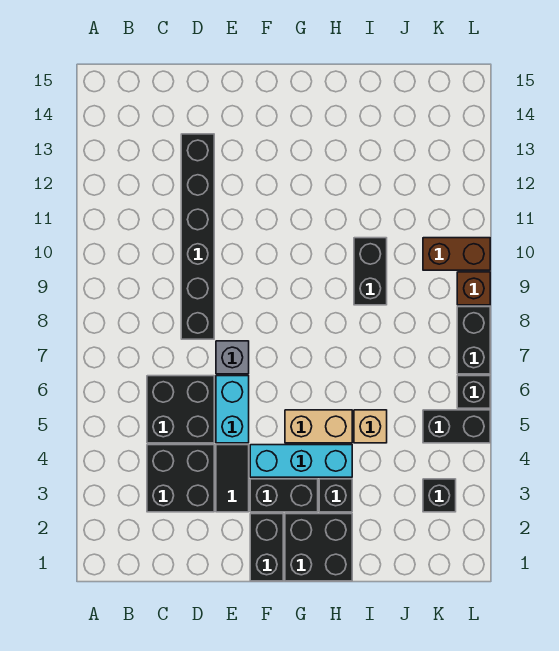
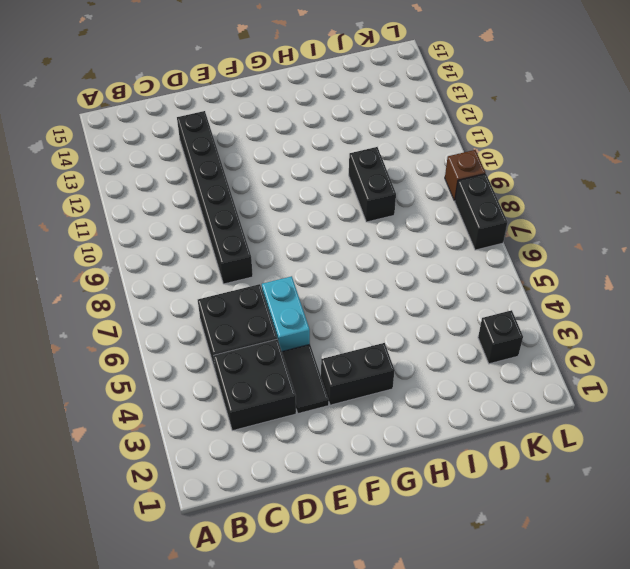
none -> grey 1x1 brick [216,341,249,374]
none -> black 1x2 brick [250,514,283,581]
none -> cyan 1x3 brick [250,445,352,477]

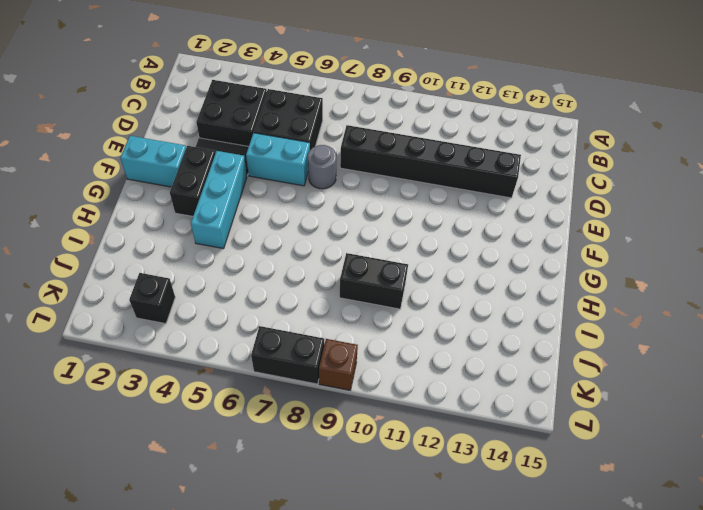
grey 1x1 round brick [308,145,336,189] -> grey 1x1 brick [216,341,249,374]
cyan 1x2 brick [120,136,186,187] -> black 1x2 brick [250,514,283,581]
none -> black 2x2 brick [285,514,352,581]
none -> tan 1x2 brick [285,410,352,443]
none -> black 1x1 brick [319,479,352,512]

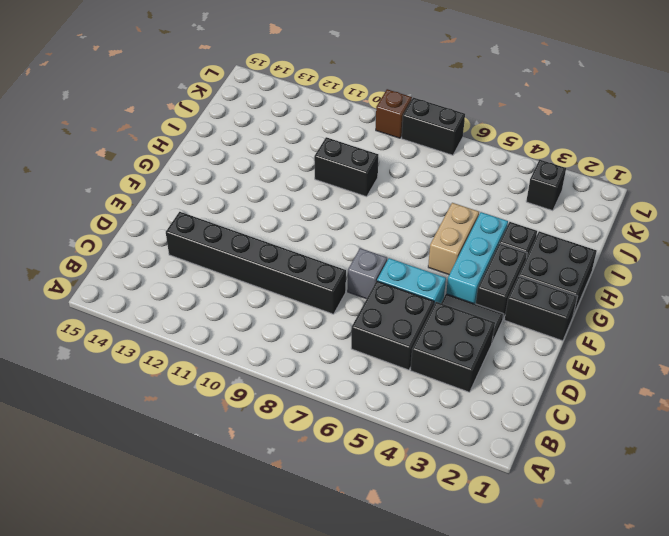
none -> tan 1x1 brick [354,410,387,443]
none -> black 1x2 brick [423,410,490,443]
none -> brown 1x2 brick [423,238,490,270]

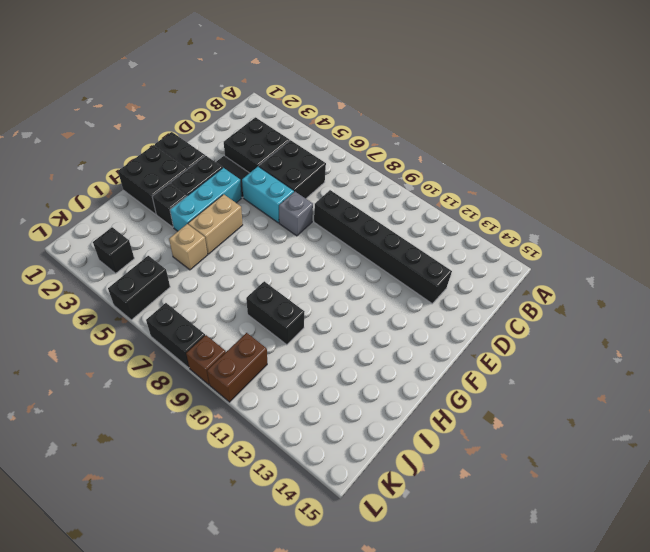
none -> black 1x1 brick [457,376,490,408]

